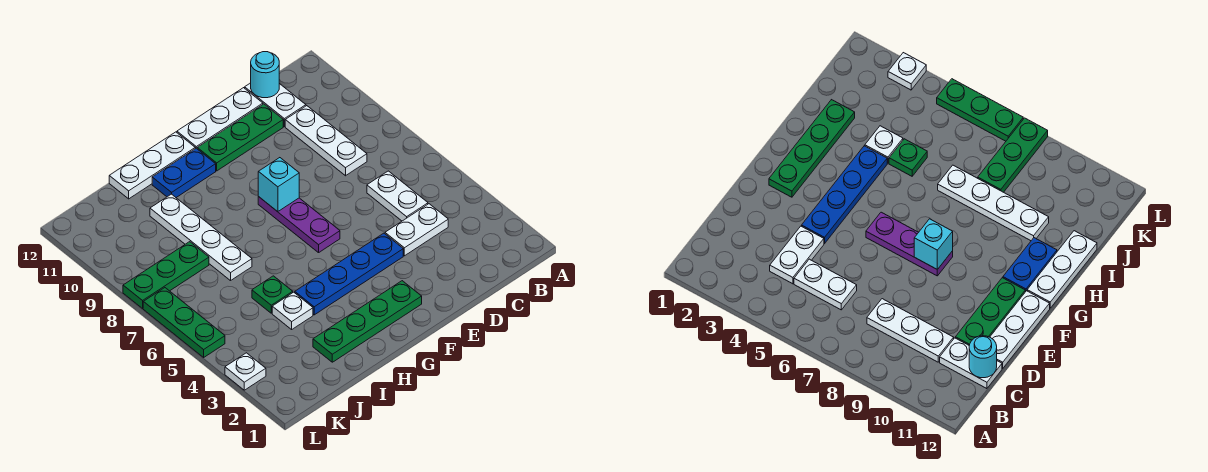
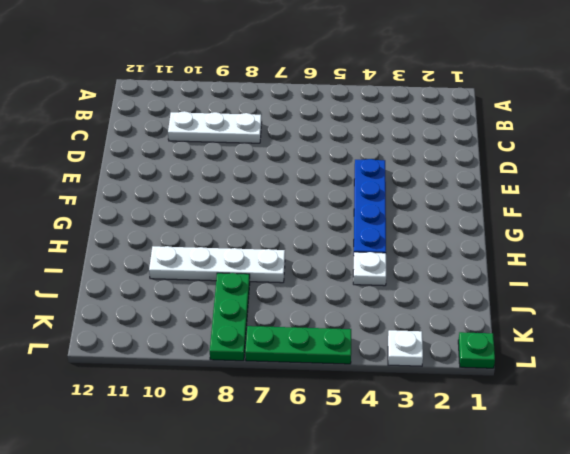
green 1x1 plate [458,332,495,368] -> green 1x1 plate moved to [252,276,293,313]
none -> white 1x2 plate [385,204,448,256]
none -> white 1x2 plate [367,171,428,221]
none -> white 1x2 plate [245,83,306,127]

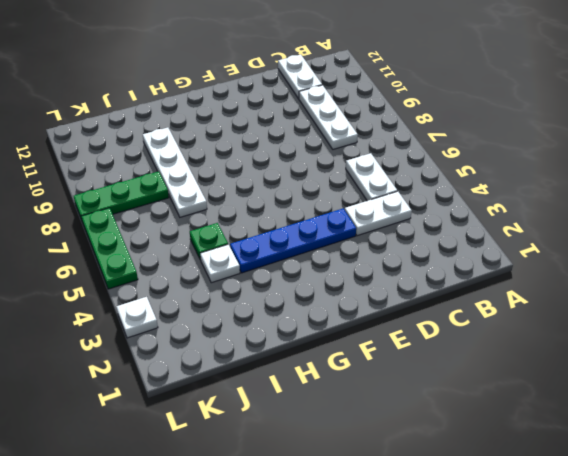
none -> green 1x3 plate [197,104,283,171]
none -> white 1x3 plate [177,88,263,149]
none -> green 1x4 plate [313,281,422,362]

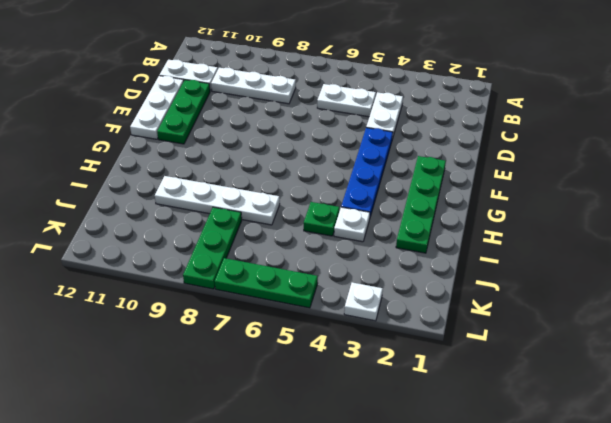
none -> purple 1x3 plate [258,197,340,253]
none -> blue 1x2 plate [152,148,216,197]
none -> white 1x3 plate [109,132,195,199]

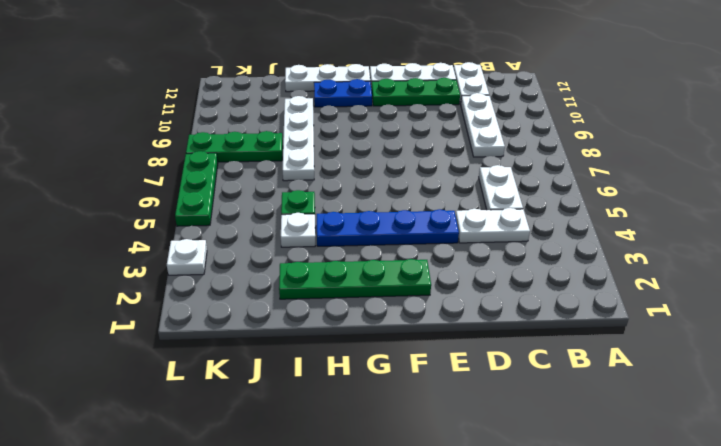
none -> purple 1x3 plate [258,197,340,253]
none -> cyan 1x1 round brick [251,52,279,98]
none -> cyan 1x1 brick [258,158,299,212]

